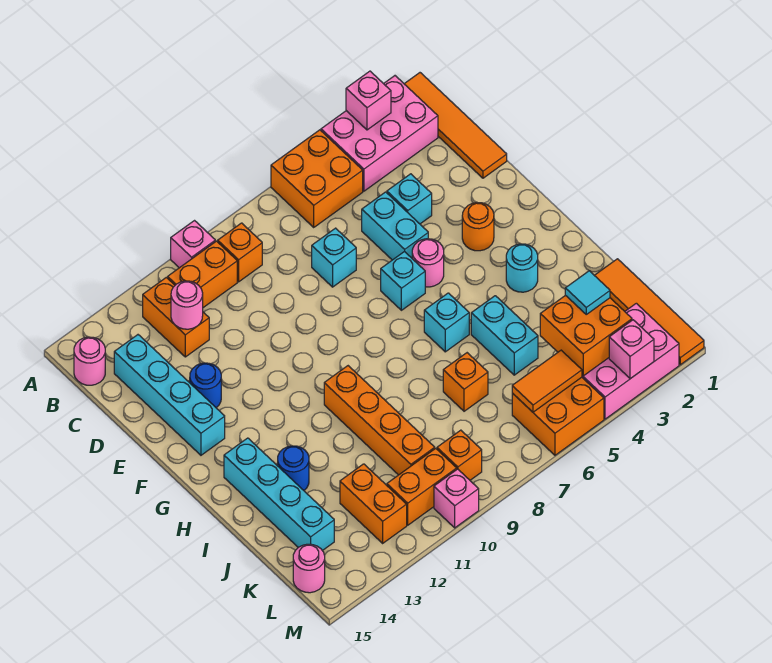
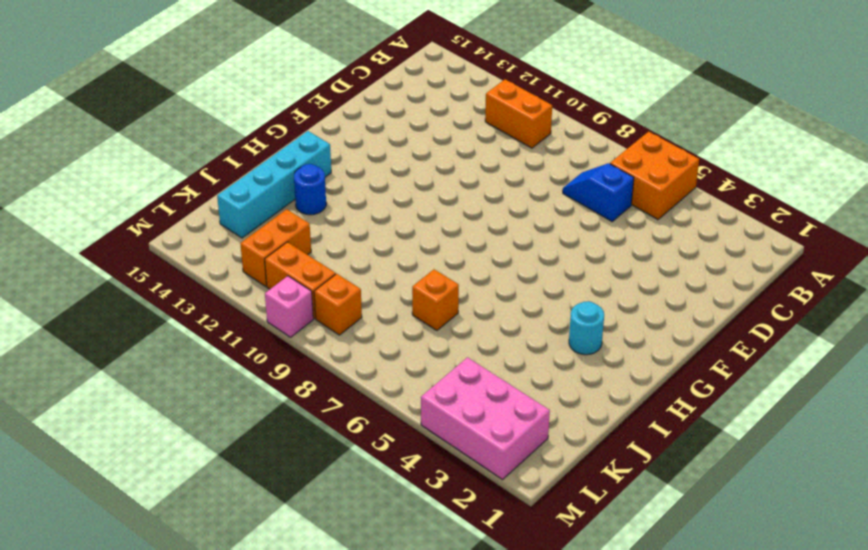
blue 1x2 slope [563,163,634,221] -> none
none -> orange 1x4 tile [404,73,507,178]
none -> pink 2x3 brick [321,76,438,191]
none -> pink 1x1 brick [171,221,215,268]
none -> orange 1x1 brick [218,223,262,282]

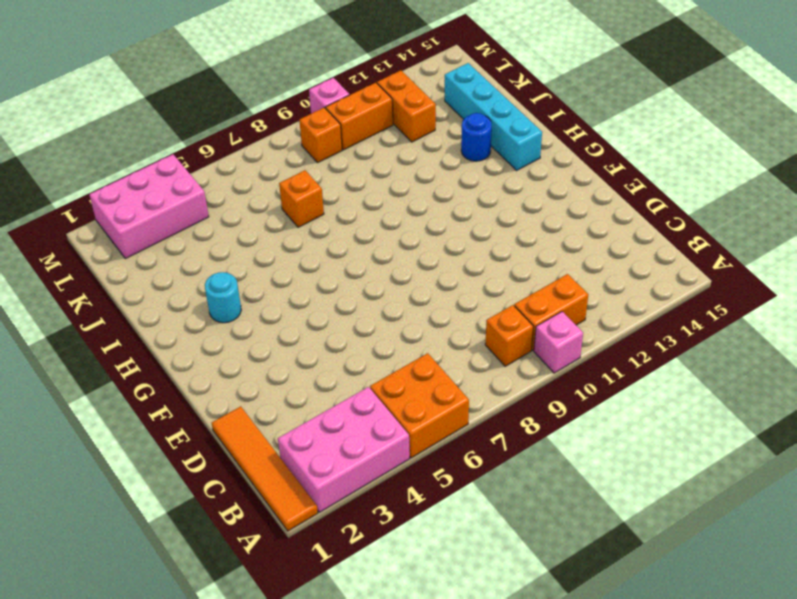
none -> orange 1x2 brick [143,277,209,357]
none -> pink 1x1 round brick [74,337,105,385]
none -> cyan 1x4 brick [114,335,225,455]
none -> cyan 1x1 brick [387,174,432,224]

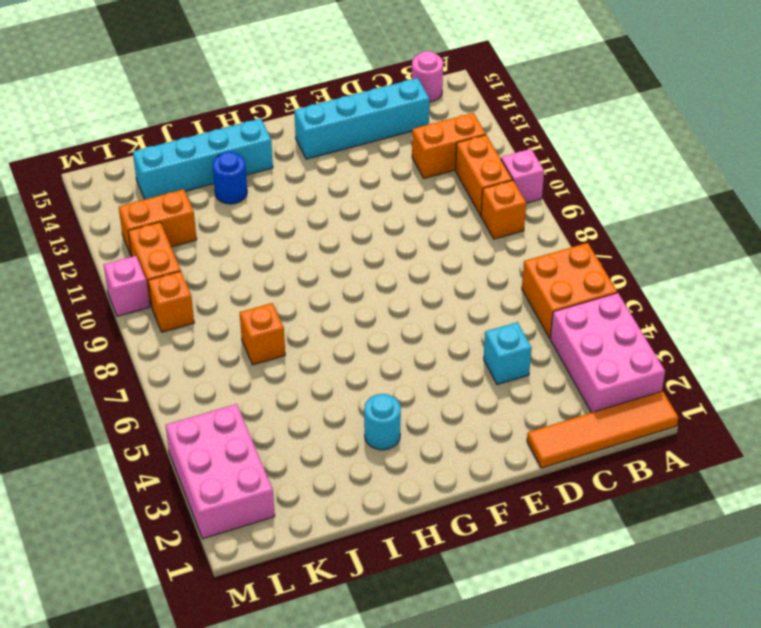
none -> cyan 1x2 brick [362,192,428,260]
none -> cyan 1x1 brick [312,228,356,287]
none -> blue 1x1 round brick [190,363,221,408]
none -> orange 1x1 round brick [462,203,494,251]

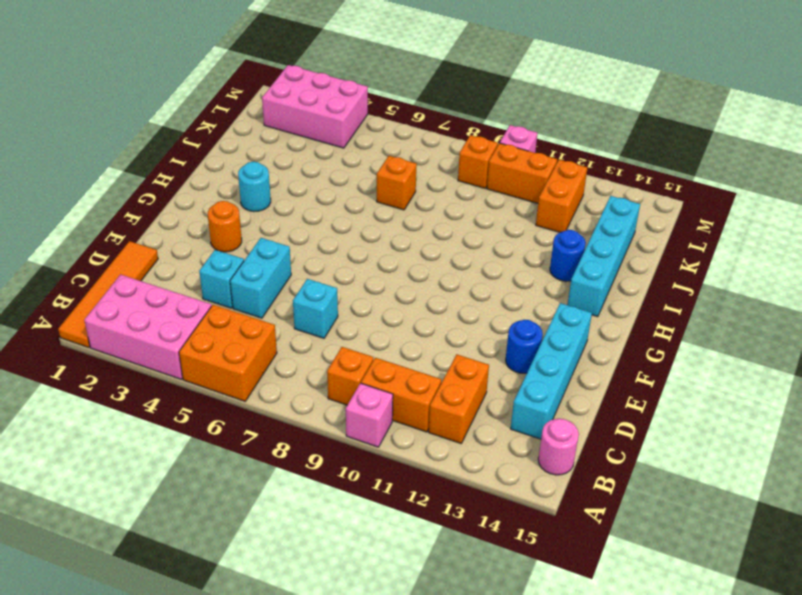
none -> pink 1x1 round brick [412,239,444,287]
none -> cyan 1x1 brick [381,251,425,310]
none -> cyan 1x1 brick [424,293,469,352]
none -> orange 1x4 brick [324,366,435,475]

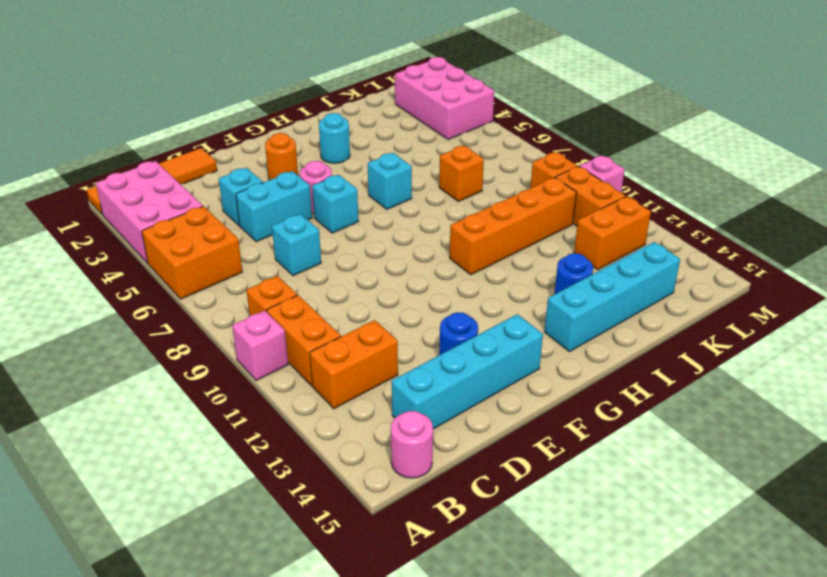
none -> cyan 1x2 brick [471,296,538,375]
none -> orange 1x4 tile [594,259,704,365]
none -> orange 2x2 brick [512,377,604,455]
none -> pink 1x1 round brick [293,544,325,593]

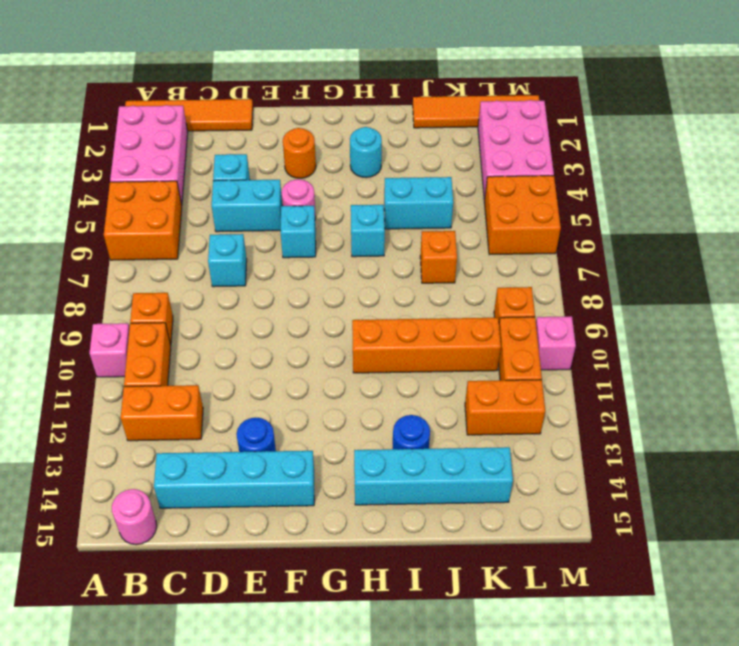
none -> pink 1x1 round brick [293,544,325,593]
none -> pink 1x1 brick [346,71,391,130]
none -> pink 1x1 round brick [171,281,203,329]
none -> orange 2x2 brick [540,295,632,376]

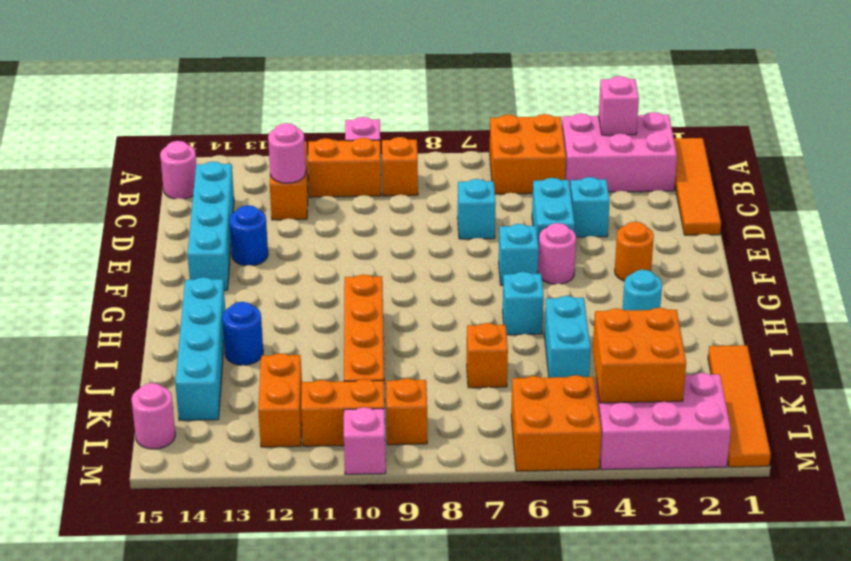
none -> orange 1x2 tile [512,350,582,412]
none -> pink 1x1 brick [609,320,654,379]
none -> cyan 1x1 tile [565,271,610,314]

